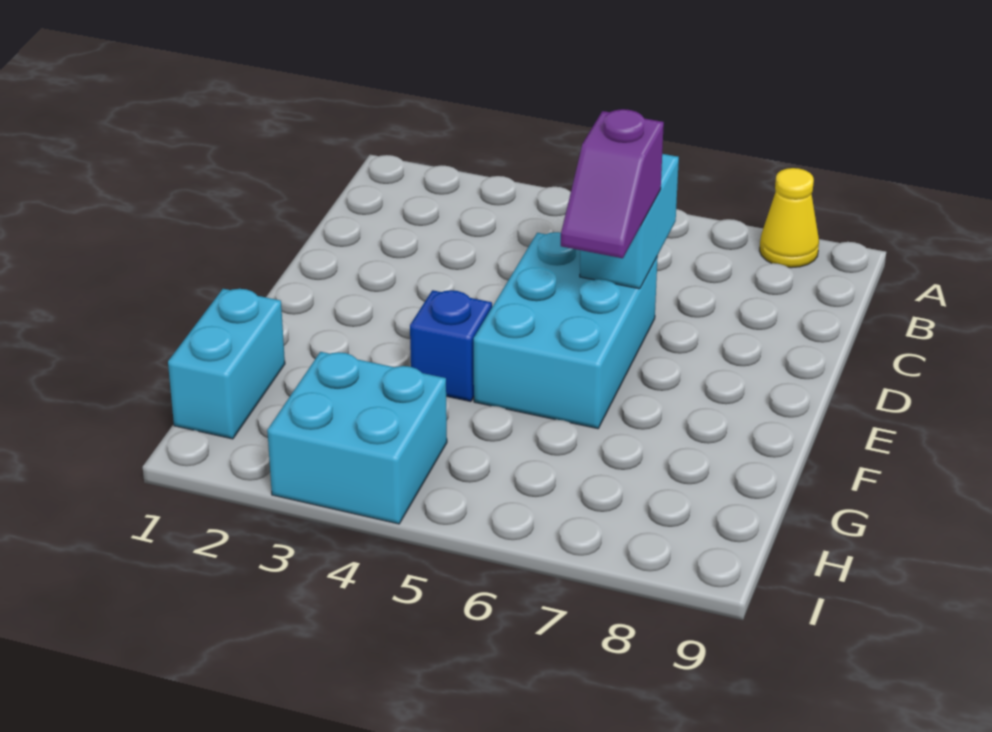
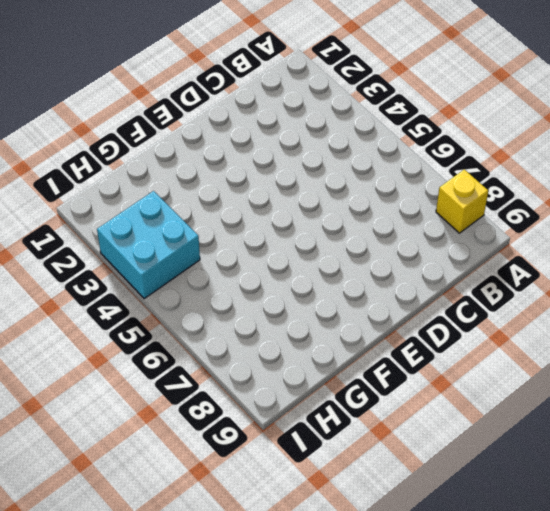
yellow 1x1 brick [436,169,488,233] -> yellow 1x1 cone [759,168,819,268]
none -> cyan 2x3 brick [474,232,658,429]
none -> blue 1x1 brick [410,290,492,402]

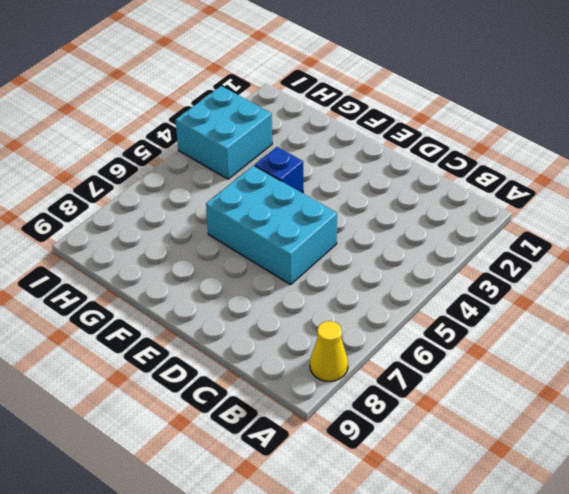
none -> cyan 1x2 brick [168,289,285,439]
none -> cyan 1x2 brick [580,154,679,289]

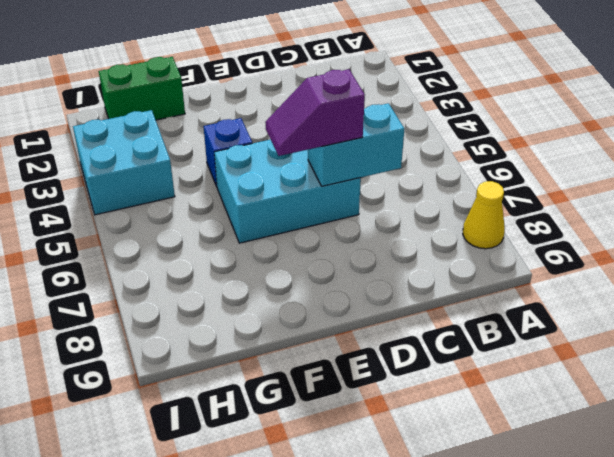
green 1x2 brick [99,57,185,120] -> cyan 1x2 brick [168,289,285,439]

